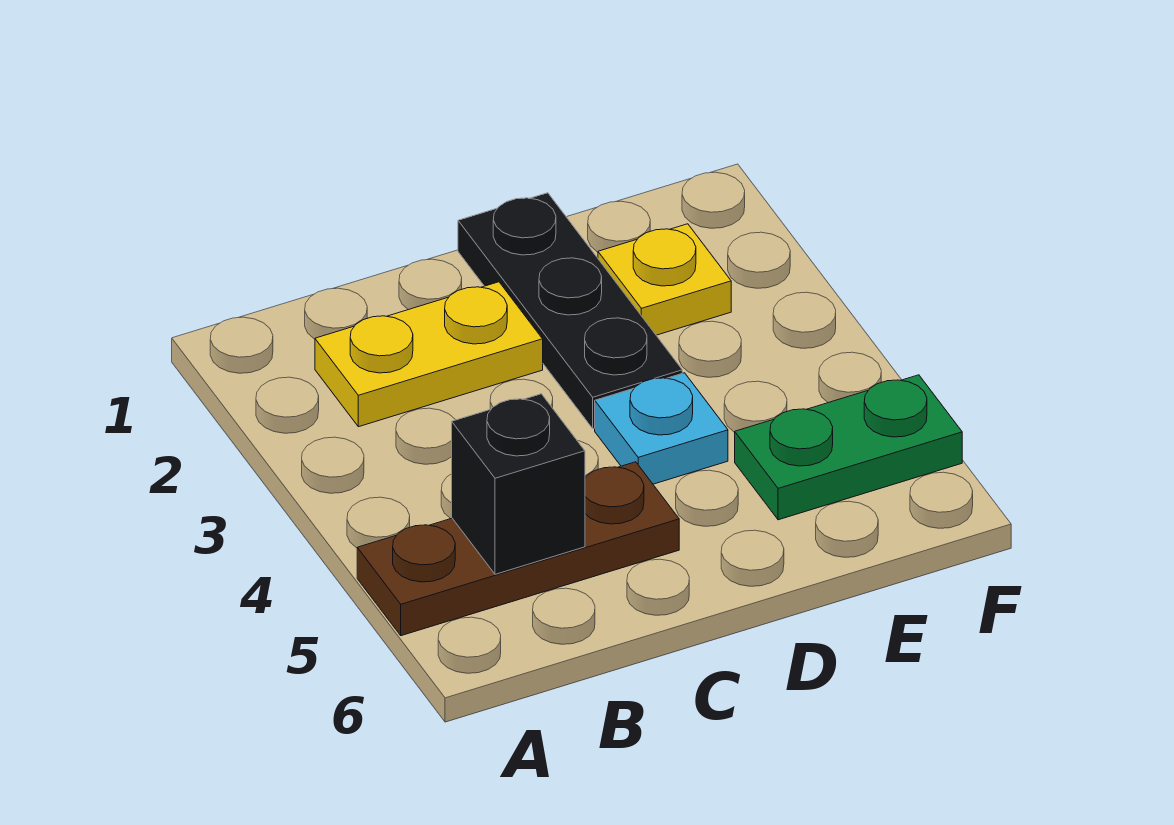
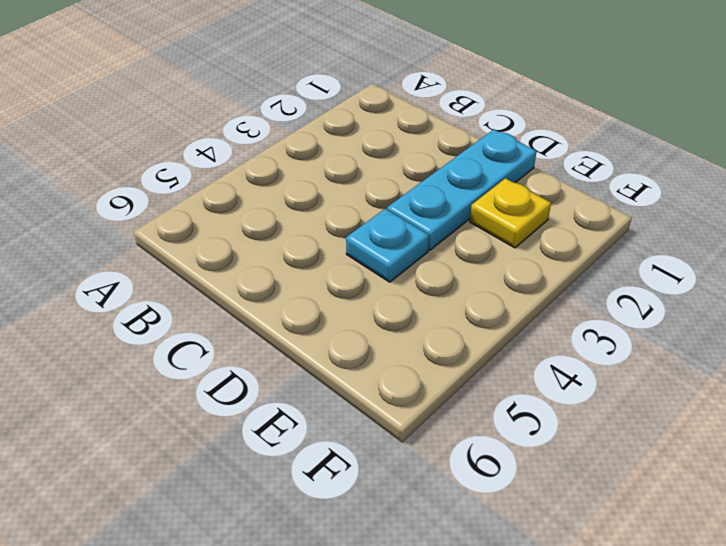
cyan 1x3 plate [387,130,537,250] -> black 1x3 plate [458,193,682,429]
none -> brown 1x3 plate [357,462,679,636]
none -> yellow 1x2 plate [315,282,543,427]

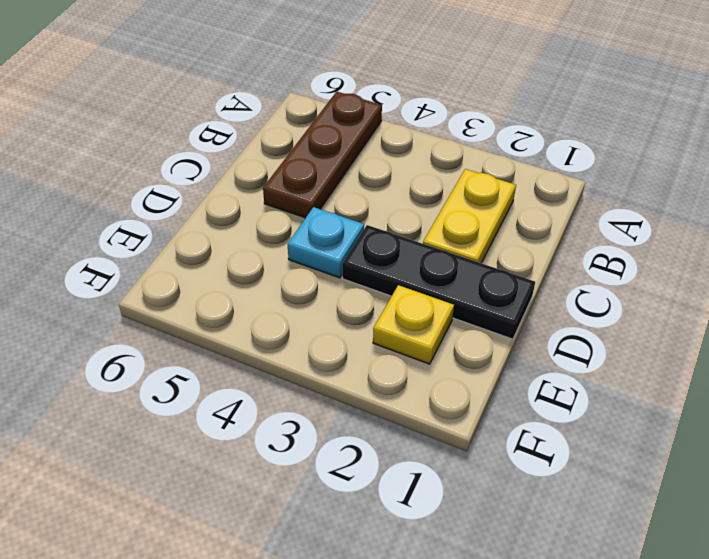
none -> green 1x2 plate [735,375,962,520]
none -> black 1x1 brick [452,394,585,574]

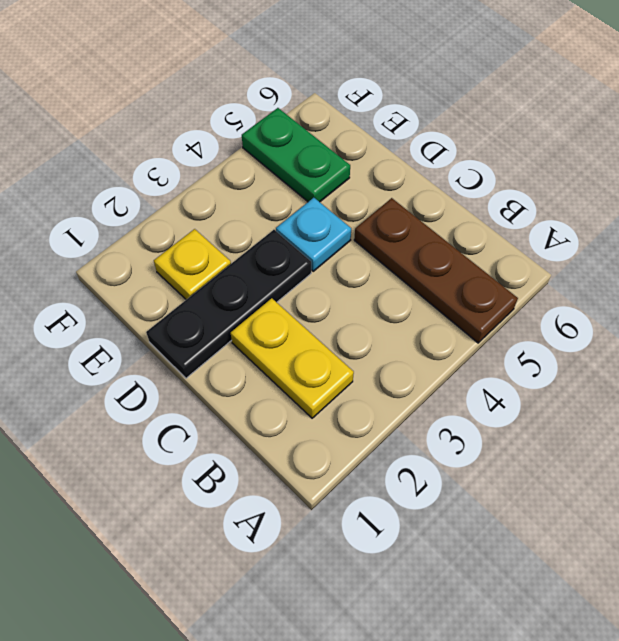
none -> black 1x1 brick [452,394,585,574]

